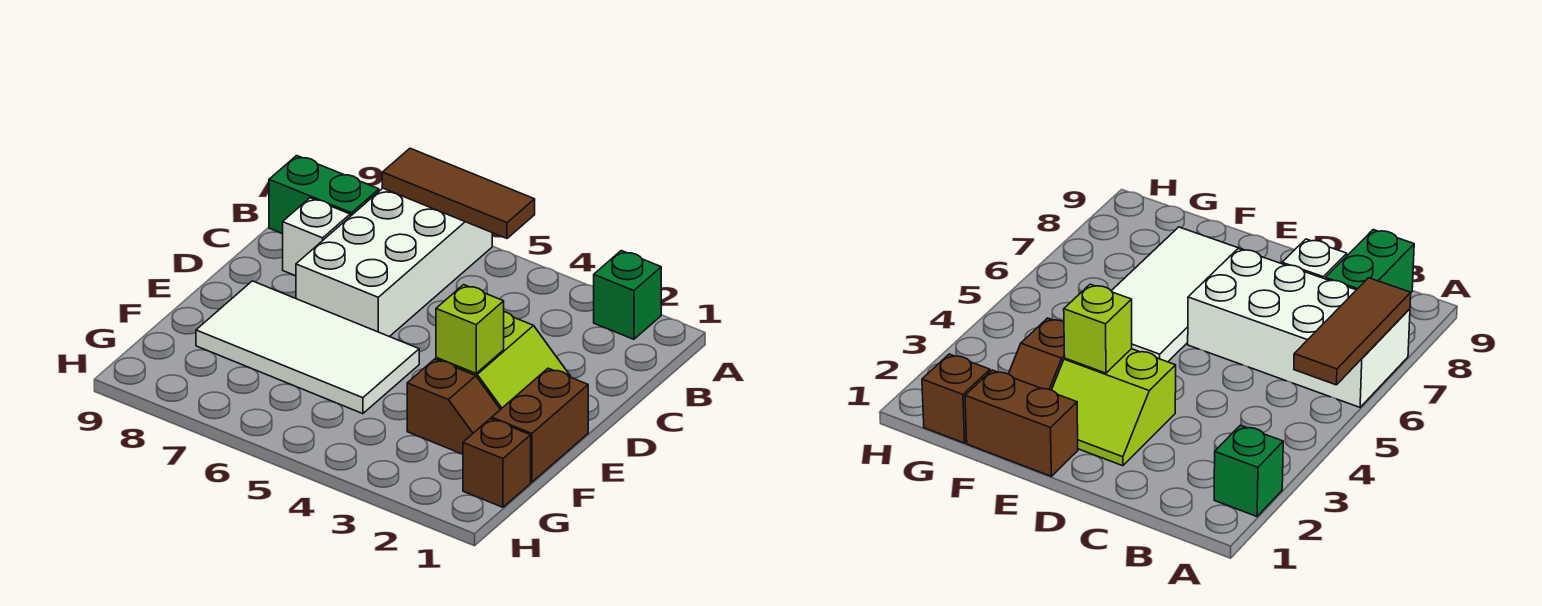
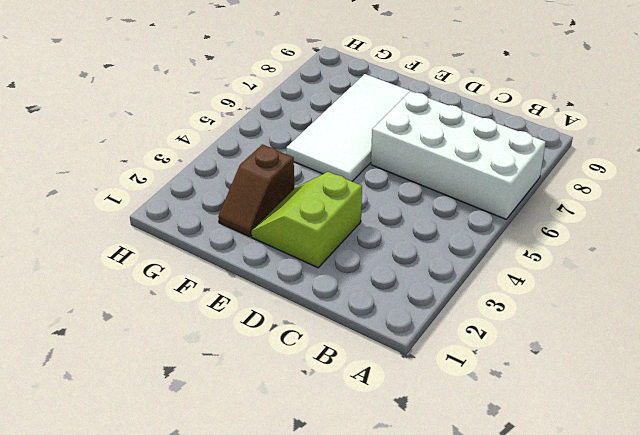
lime 2x2 slope [251,172,362,268] -> lime 2x2 slope turned to [436,312,571,409]
none -> green 1x1 brick [594,251,661,339]
none -> green 1x2 brick [269,156,379,234]

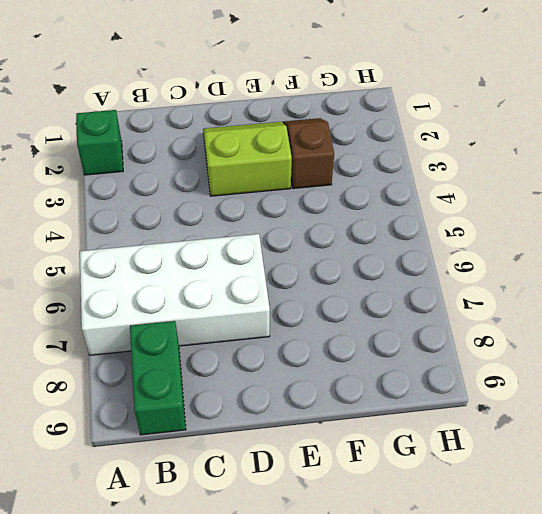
none -> white 1x1 brick [283,198,350,276]
none -> brown 1x2 brick [492,368,588,482]

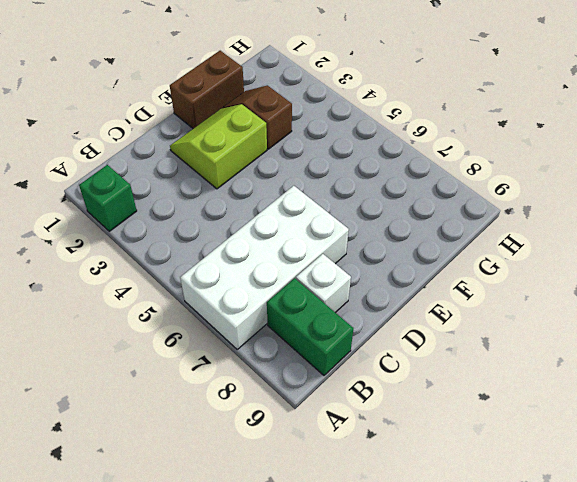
none -> white 2x4 tile [196,281,419,414]
none -> brown 1x1 brick [463,419,531,507]

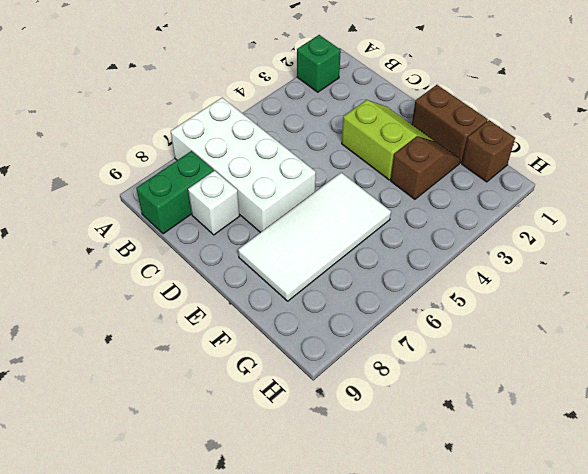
none -> brown 1x3 tile [382,148,535,238]
none -> lime 1x1 brick [436,285,504,373]

